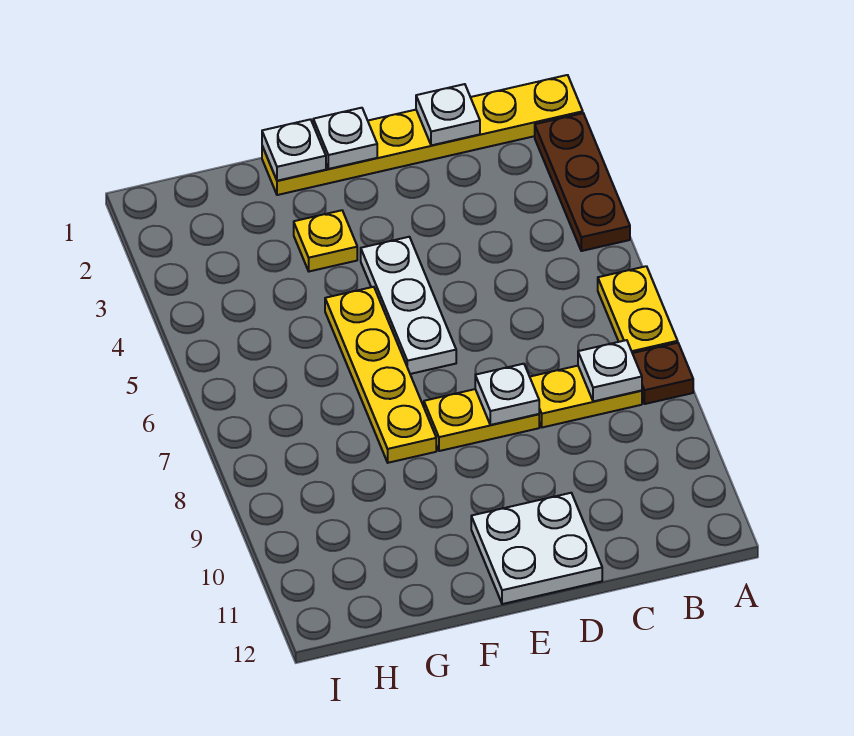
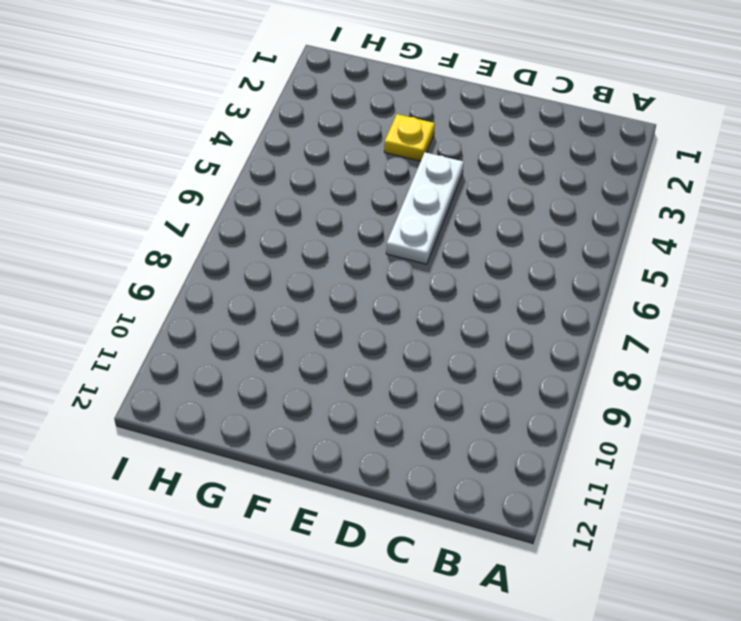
none -> yellow 1x6 plate [262,75,583,195]
none -> brown 1x3 plate [535,113,630,251]
none -> yellow 1x2 plate [598,266,678,353]

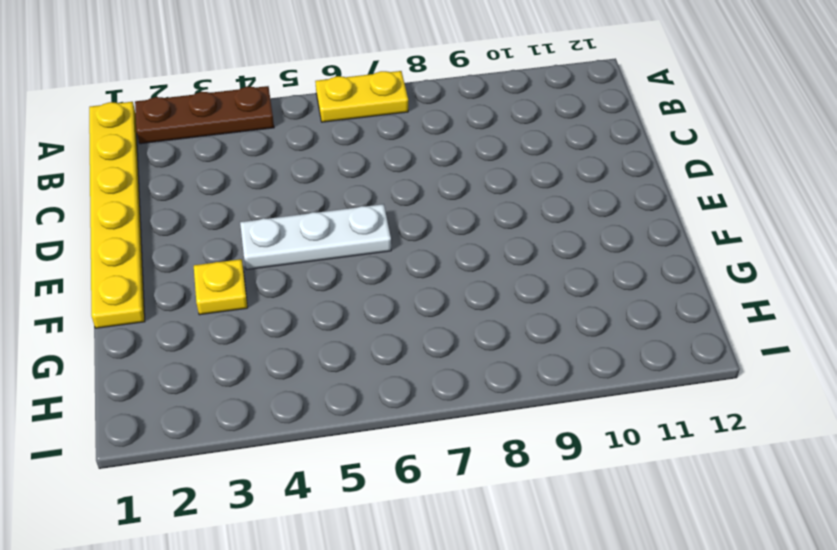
none -> brown 1x1 plate [632,343,693,404]
none -> yellow 1x2 plate [530,366,642,427]
none -> yellow 1x2 plate [424,389,539,451]

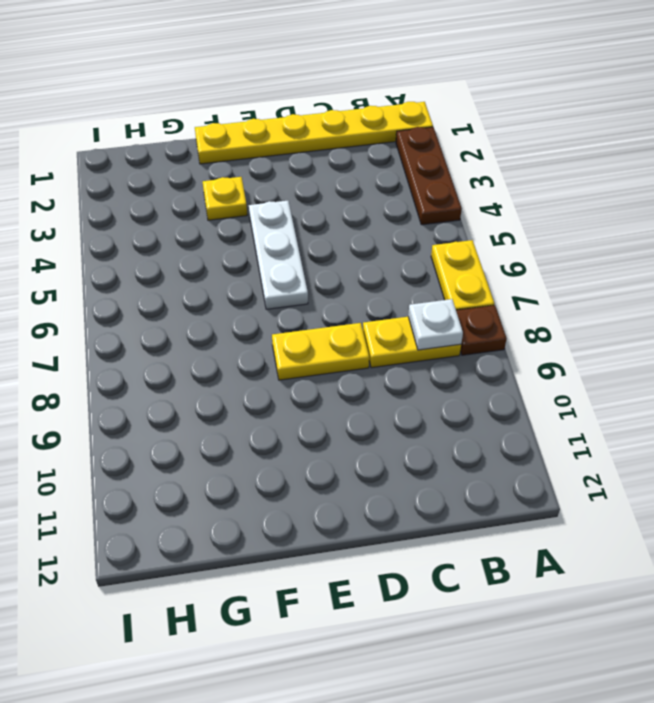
none -> white 2x2 plate [471,493,602,604]
none -> yellow 1x4 plate [325,287,436,463]
none -> white 1x1 plate [416,84,480,145]

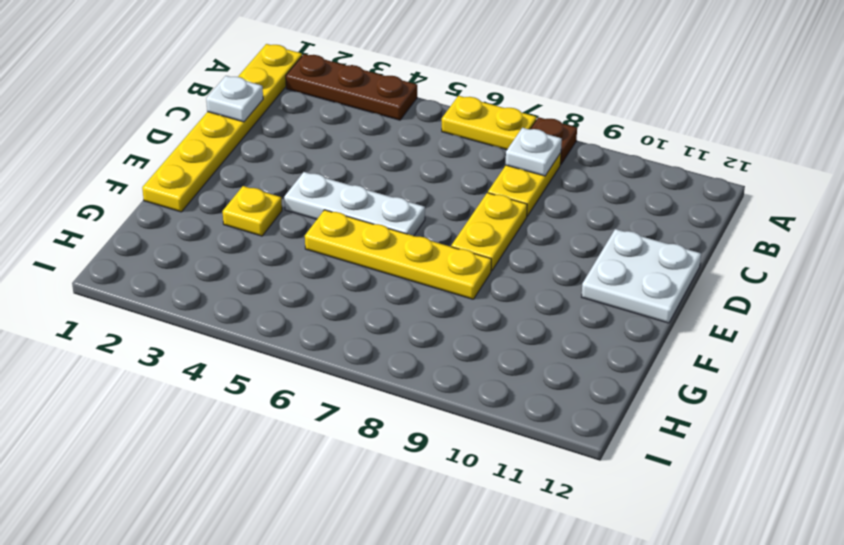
none -> white 1x1 plate [475,364,539,425]
none -> white 1x1 plate [313,108,377,169]
none -> white 1x1 plate [262,119,326,181]

